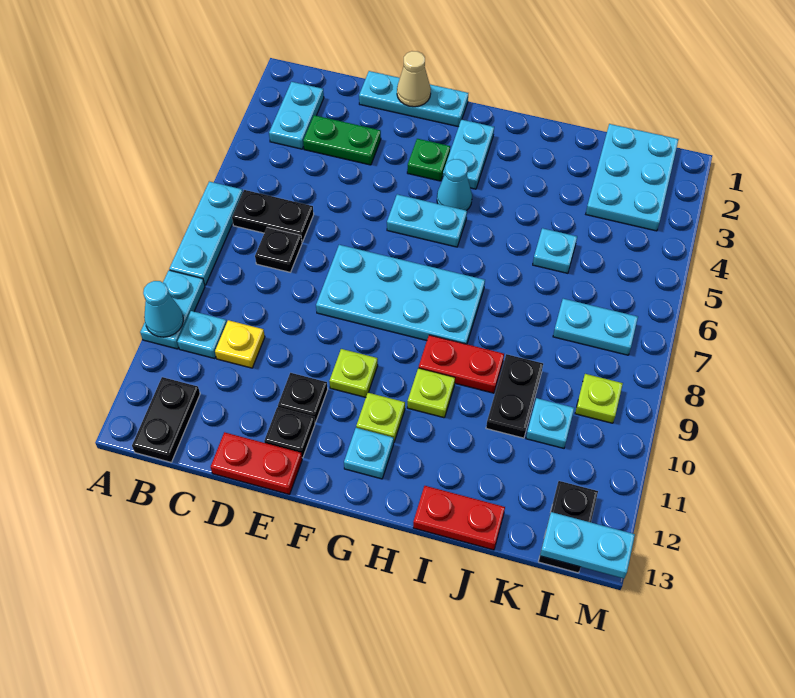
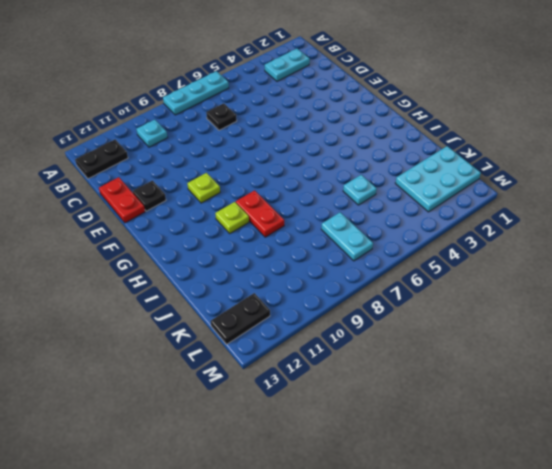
none -> cyan 1x2 plate [140,270,205,349]
none -> black 1x2 plate [232,190,314,242]
none -> green 1x2 plate [303,115,381,165]
none -> yellow 1x1 plate [215,320,265,368]

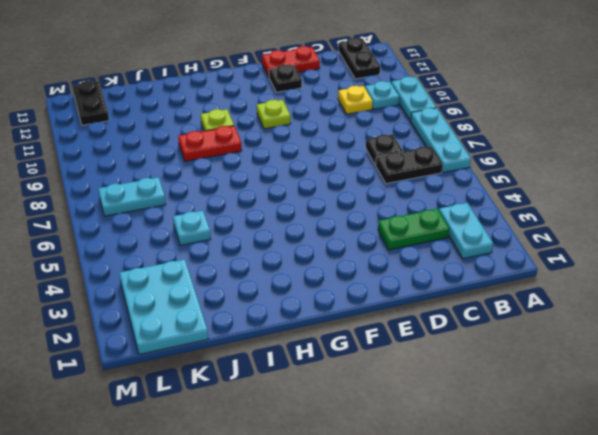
none -> cyan 1x3 plate [359,71,468,127]
none -> cyan 2x4 plate [316,245,485,344]
none -> black 1x1 plate [278,373,328,422]
none -> green 1x1 plate [407,139,450,181]

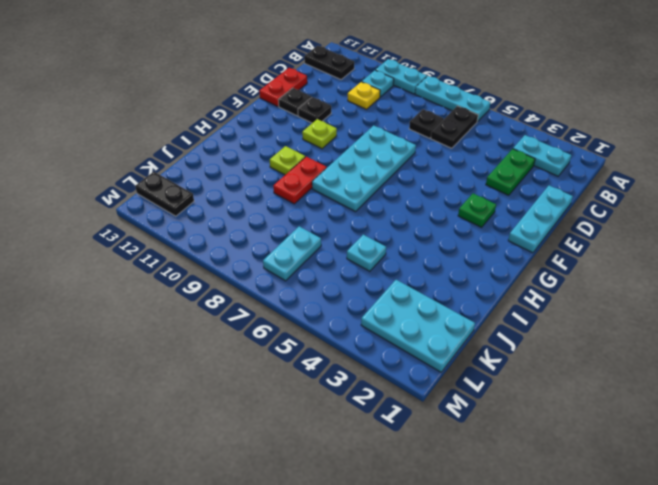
none -> cyan 1x2 plate [387,194,467,247]
none -> cyan 1x2 plate [443,120,494,189]
none -> cyan 1x1 cone [437,159,472,211]
none -> lime 1x1 plate [356,393,405,442]

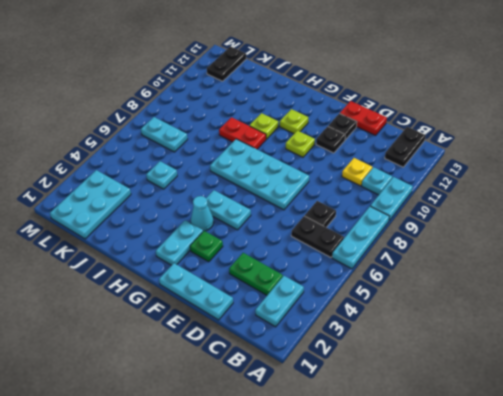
none -> cyan 1x1 plate [344,428,394,479]
none -> red 1x2 plate [413,486,505,550]
none -> black 1x2 plate [486,354,543,438]
none -> cyan 1x1 plate [526,398,574,448]

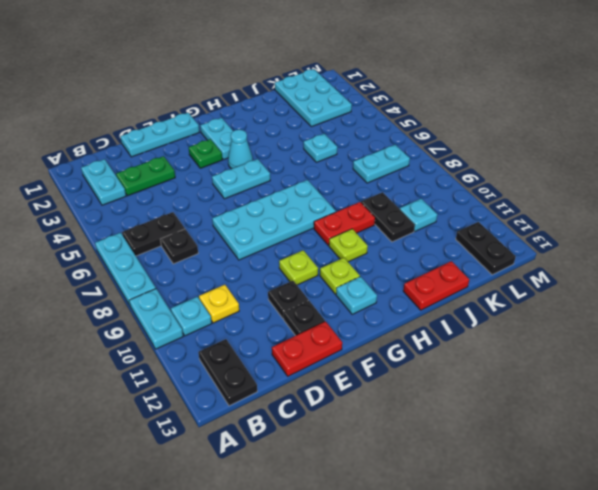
none -> lime 1x1 plate [575,374,623,423]
none -> cyan 1x1 cone [143,281,183,337]
none -> tan 1x1 cone [397,51,431,107]
none -> cyan 1x2 plate [540,512,635,578]

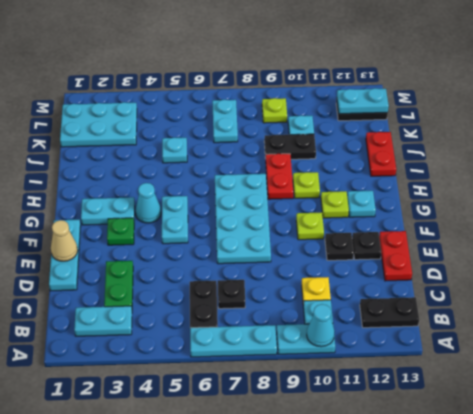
cyan 1x2 plate [337,88,389,114] -> cyan 1x2 plate turned to [540,512,635,578]

